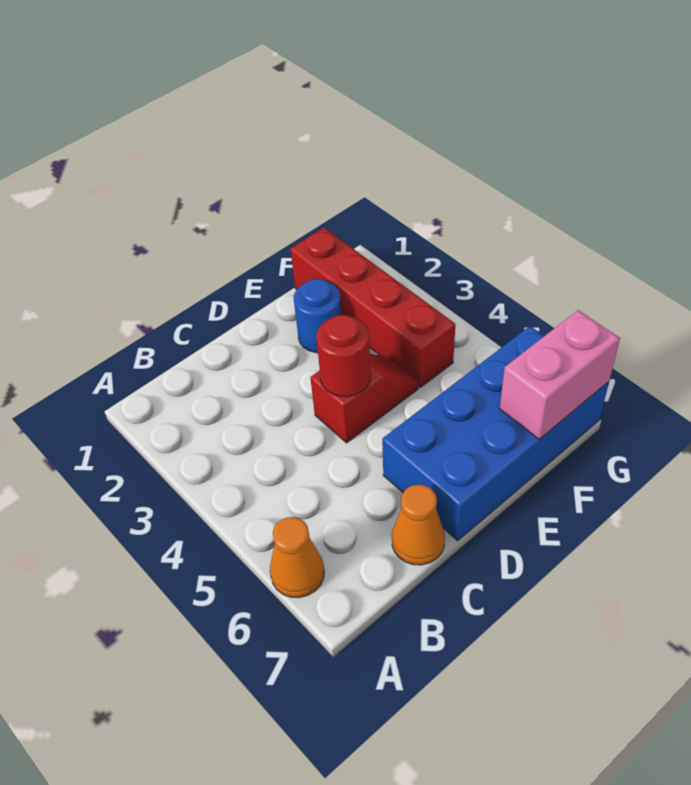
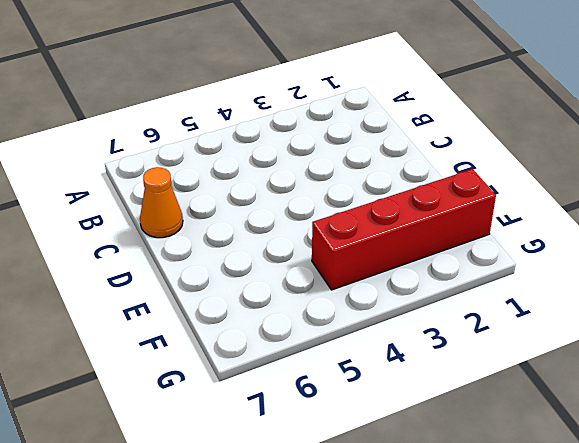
none -> orange 1x1 cone [270,517,324,598]
none -> red 1x2 slope [310,354,419,443]

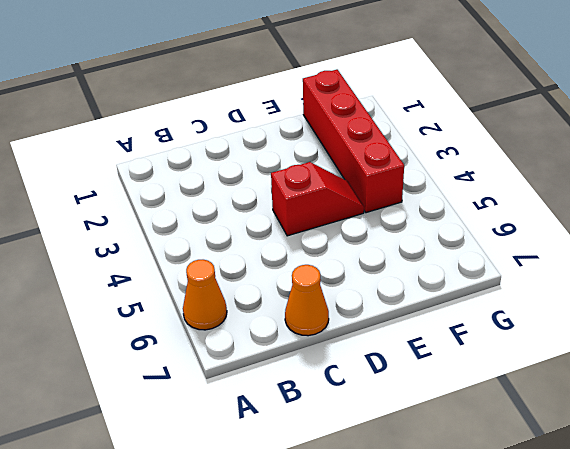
none -> blue 2x4 brick [382,326,609,541]
none -> blue 1x1 round brick [294,279,342,353]

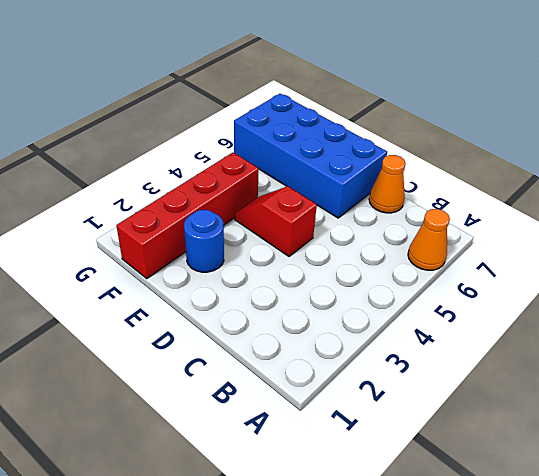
none -> red 1x1 round brick [316,315,371,397]
none -> pink 1x2 brick [500,310,620,439]

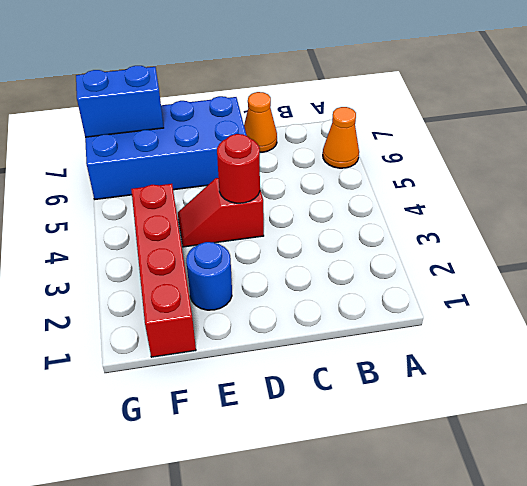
blue 1x2 brick [76,66,164,137] -> pink 1x2 brick [500,310,620,439]

